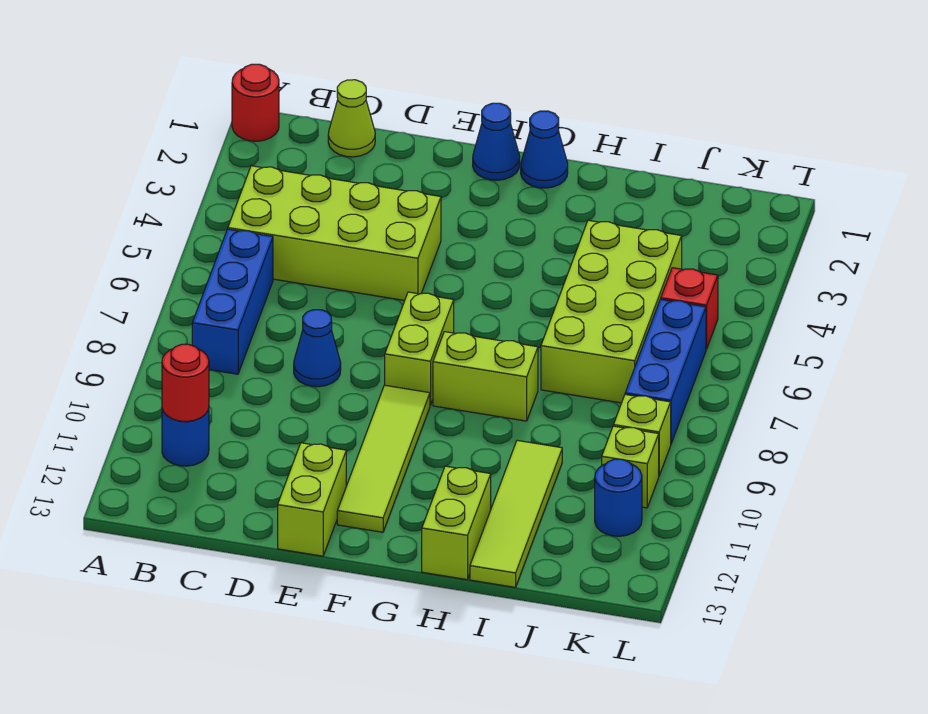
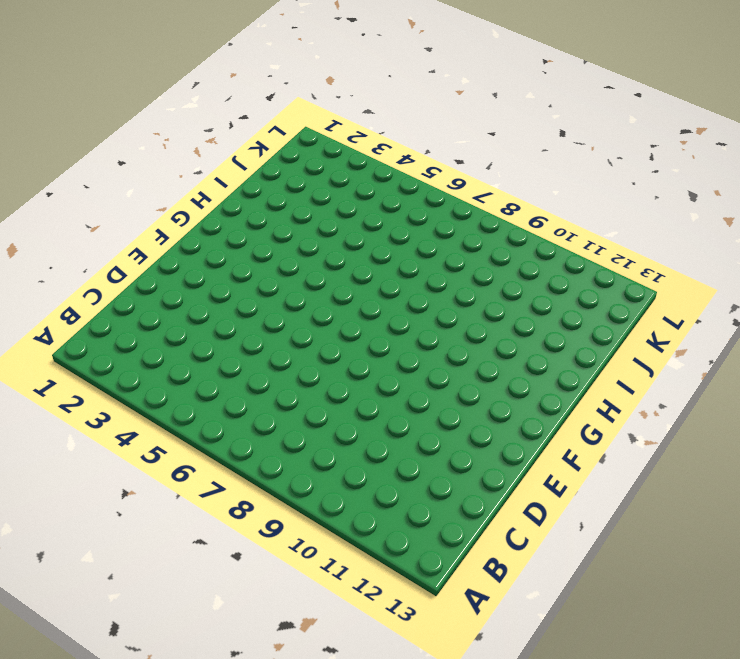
none -> red 1x1 round brick [232,64,279,141]
none -> lime 2x4 brick [228,166,441,301]
none -> blue 1x3 brick [192,229,273,374]

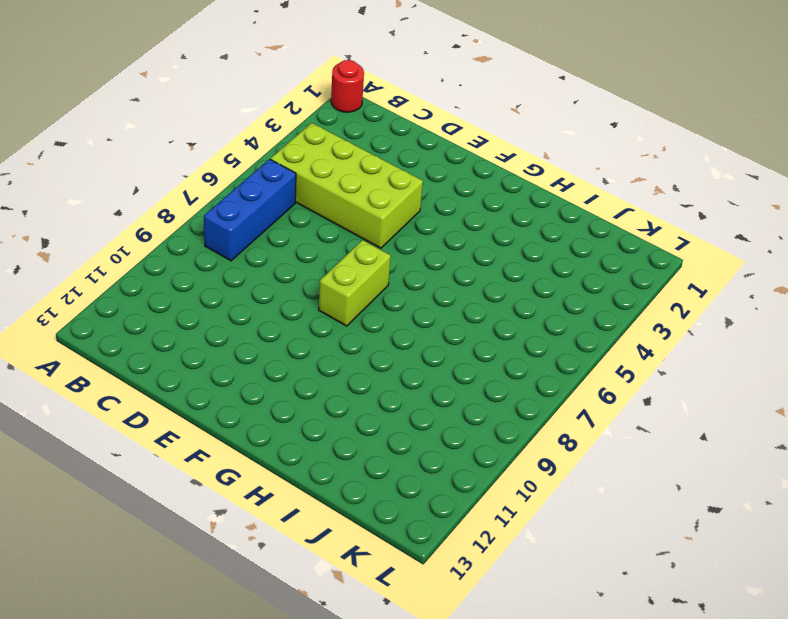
none -> blue 1x1 round brick [162,408,209,466]
none -> lime 1x1 cone [328,80,375,157]
none -> blue 1x1 cone [294,310,341,387]

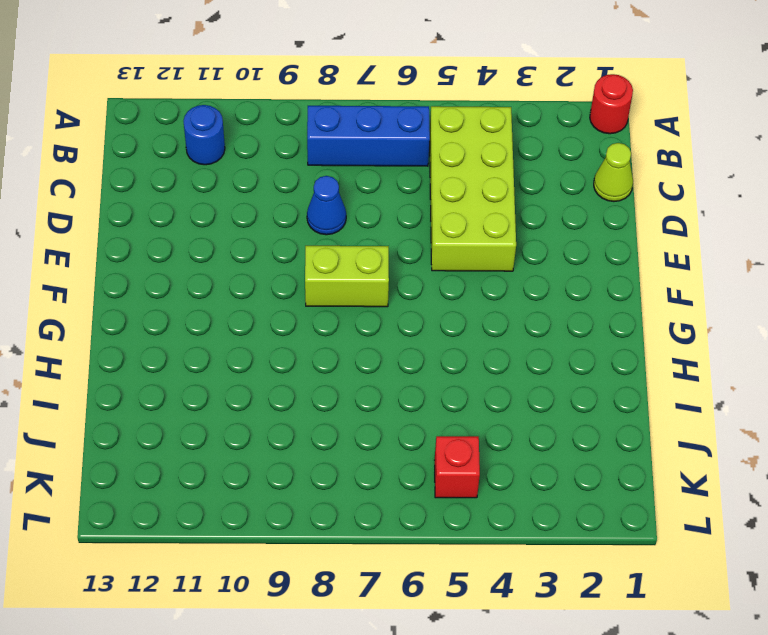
none -> lime 1x2 brick [278,443,346,556]
none -> blue 1x1 cone [473,103,520,180]
none -> lime 1x4 tile [337,385,430,532]

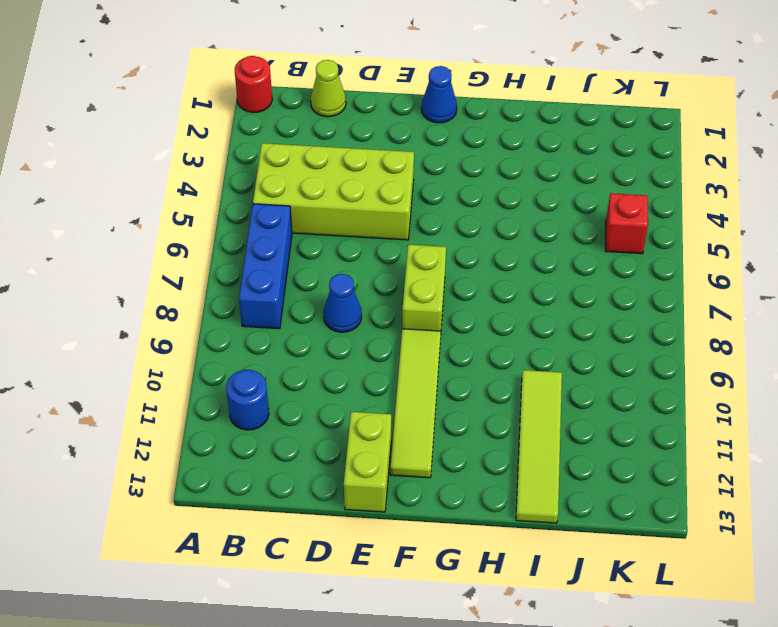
none -> blue 1x1 cone [521,111,568,188]
none -> lime 1x2 brick [433,332,538,421]
none -> lime 1x2 brick [422,466,491,580]

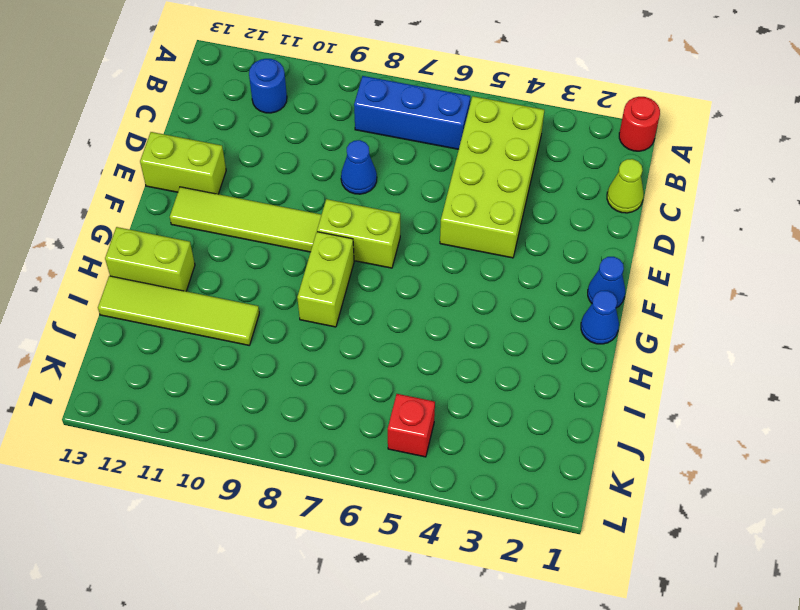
none -> lime 2x4 brick [541,220,682,403]
none -> blue 1x3 brick [625,299,706,444]
none -> lime 1x1 brick [613,395,671,475]

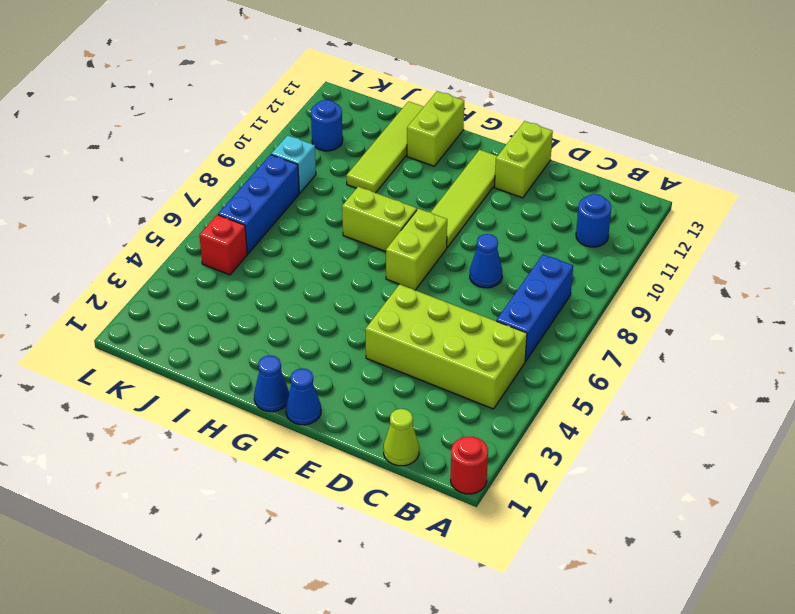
cyan 1x1 brick [271,135,316,193] -> lime 1x1 brick [613,395,671,475]
none -> lime 2x4 brick [541,220,682,403]
none -> lime 1x1 brick [602,426,659,508]
none -> red 1x1 round brick [162,344,209,421]

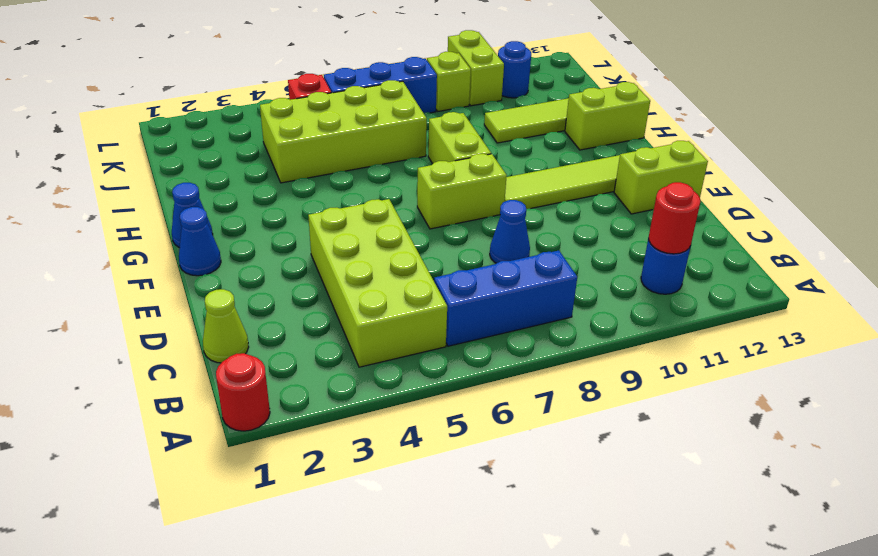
lime 1x2 brick [448,30,504,106] -> lime 1x1 brick [602,426,659,508]

